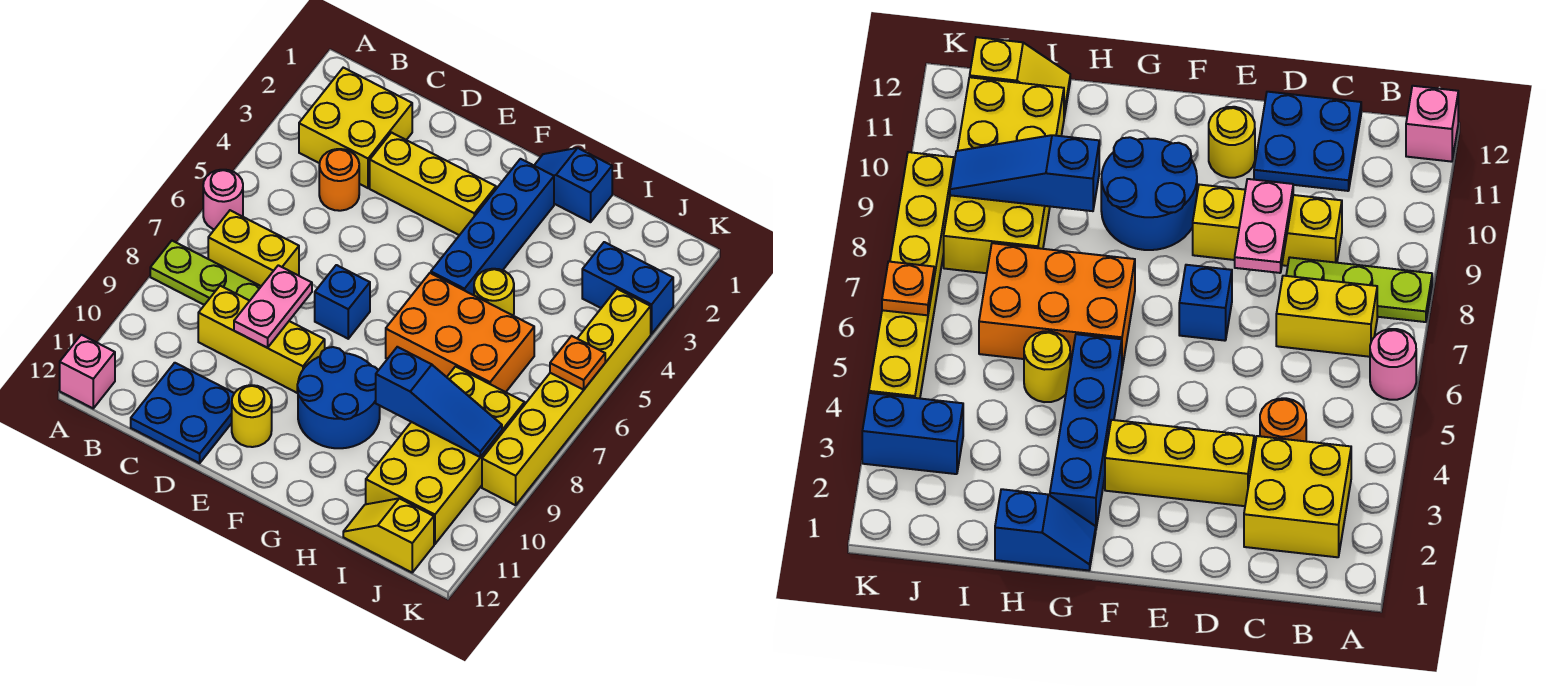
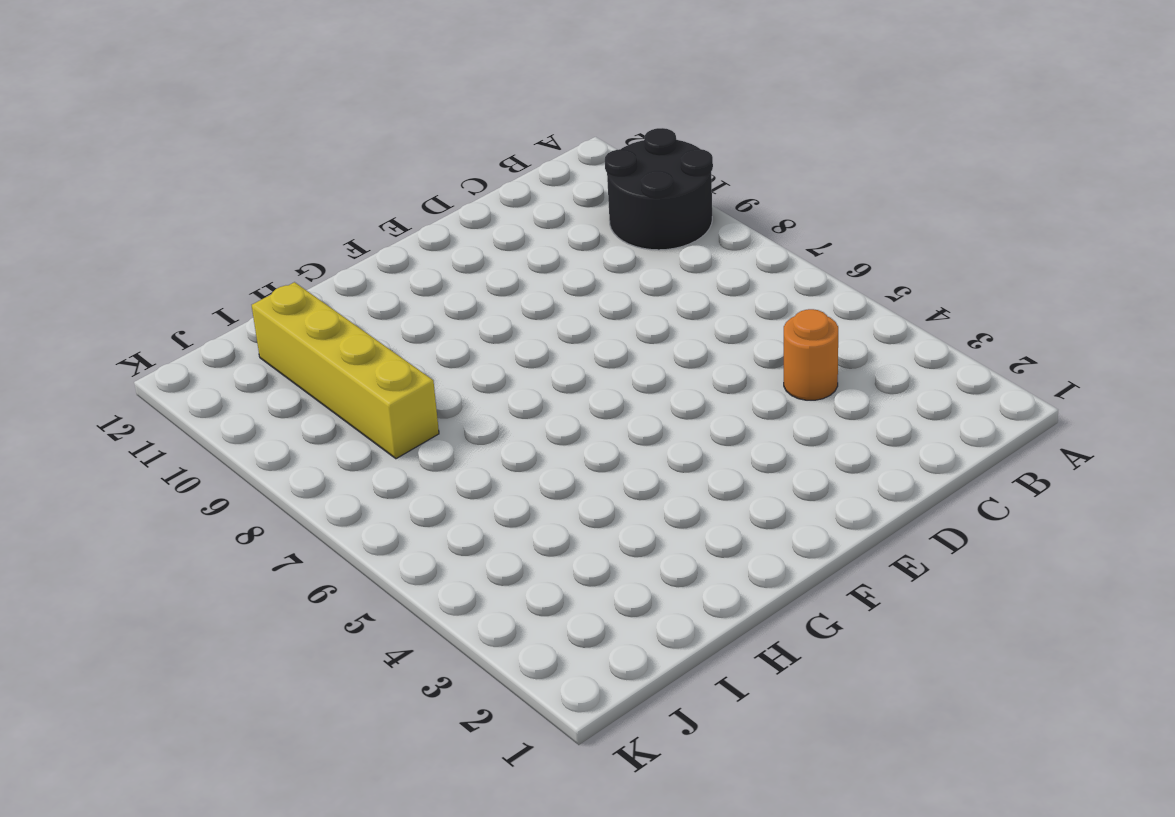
black 2x2 round brick [605,128,713,250] -> none
yellow 1x4 brick [252,282,439,459] -> yellow 2x4 brick [366,367,525,544]
none -> pink 1x1 round brick [203,170,243,229]
none -> lime 1x3 plate [150,241,261,305]
none -> pink 1x1 brick [60,335,115,408]

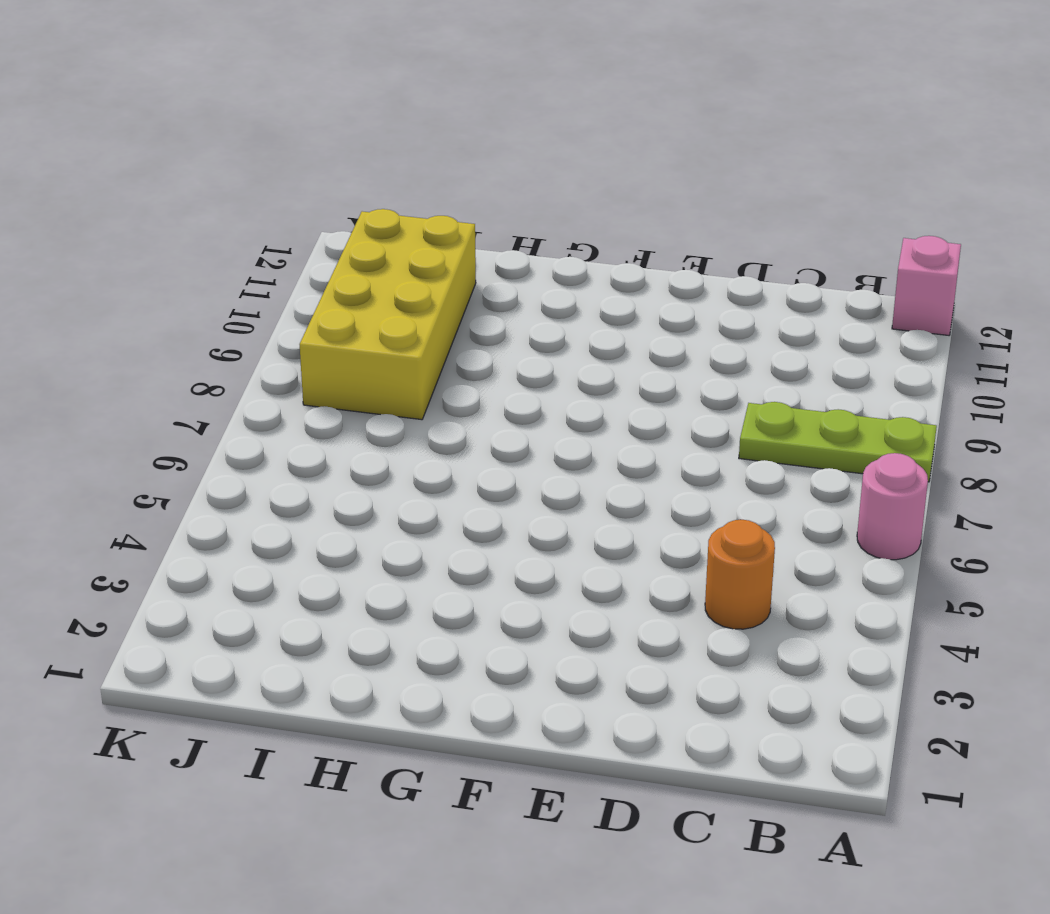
none -> yellow 2x2 brick [299,68,412,188]
none -> yellow 1x2 brick [208,210,299,286]
none -> yellow 1x3 brick [198,286,325,393]

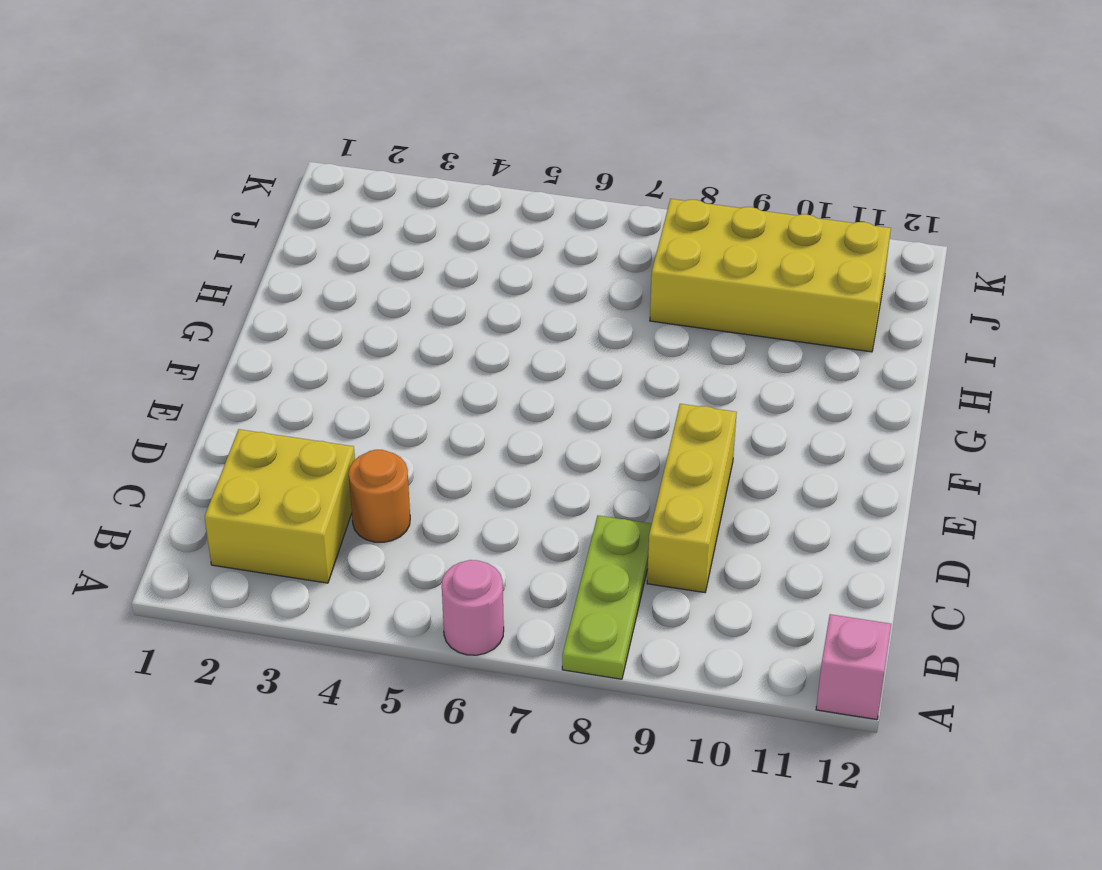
none -> yellow 1x2 brick [208,210,299,286]
none -> blue 2x2 plate [131,363,234,463]
none -> yellow 1x3 brick [370,133,496,235]

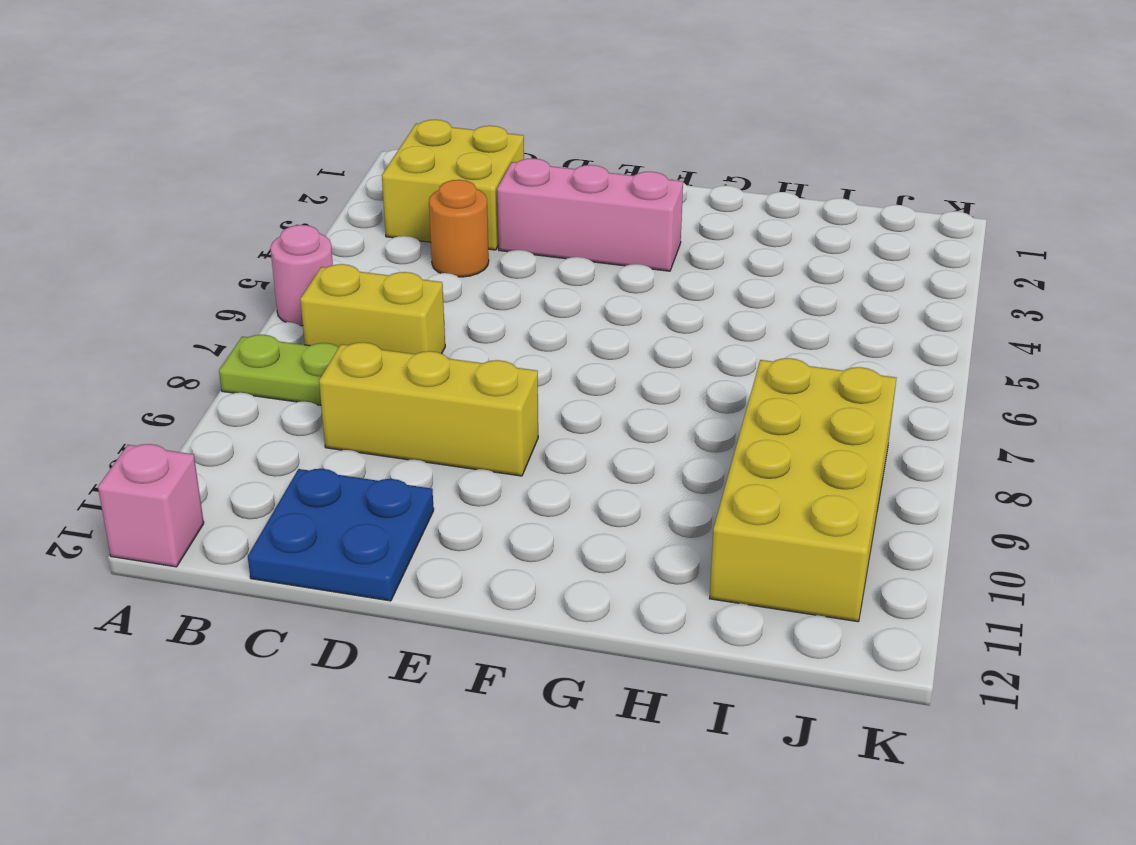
pink 1x3 brick [497,158,683,271] -> yellow 1x3 brick [370,133,496,235]
none -> blue 1x1 brick [315,265,370,339]
none -> yellow 1x1 round brick [232,385,272,447]
none -> blue 2x2 round brick [297,347,380,448]

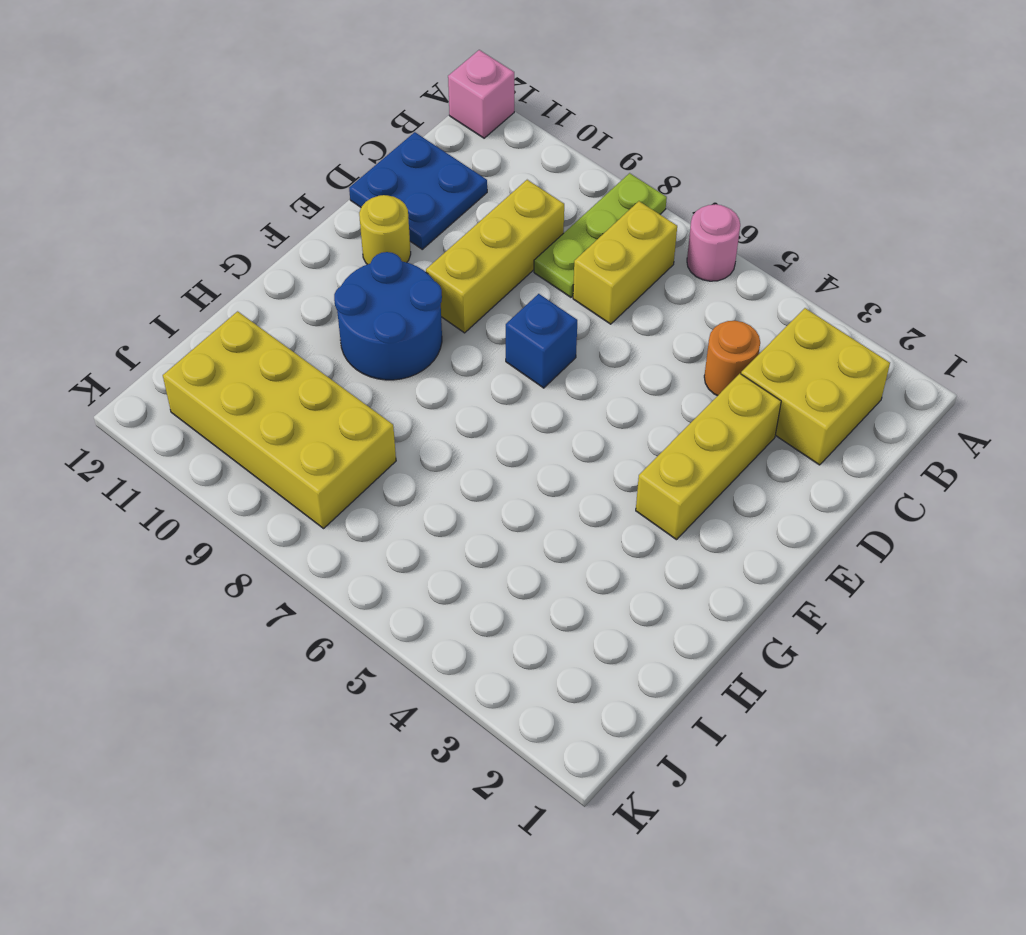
none -> blue 1x2 slope [534,148,612,222]
none -> blue 1x4 brick [431,159,554,295]
none -> orange 2x3 brick [386,273,534,392]

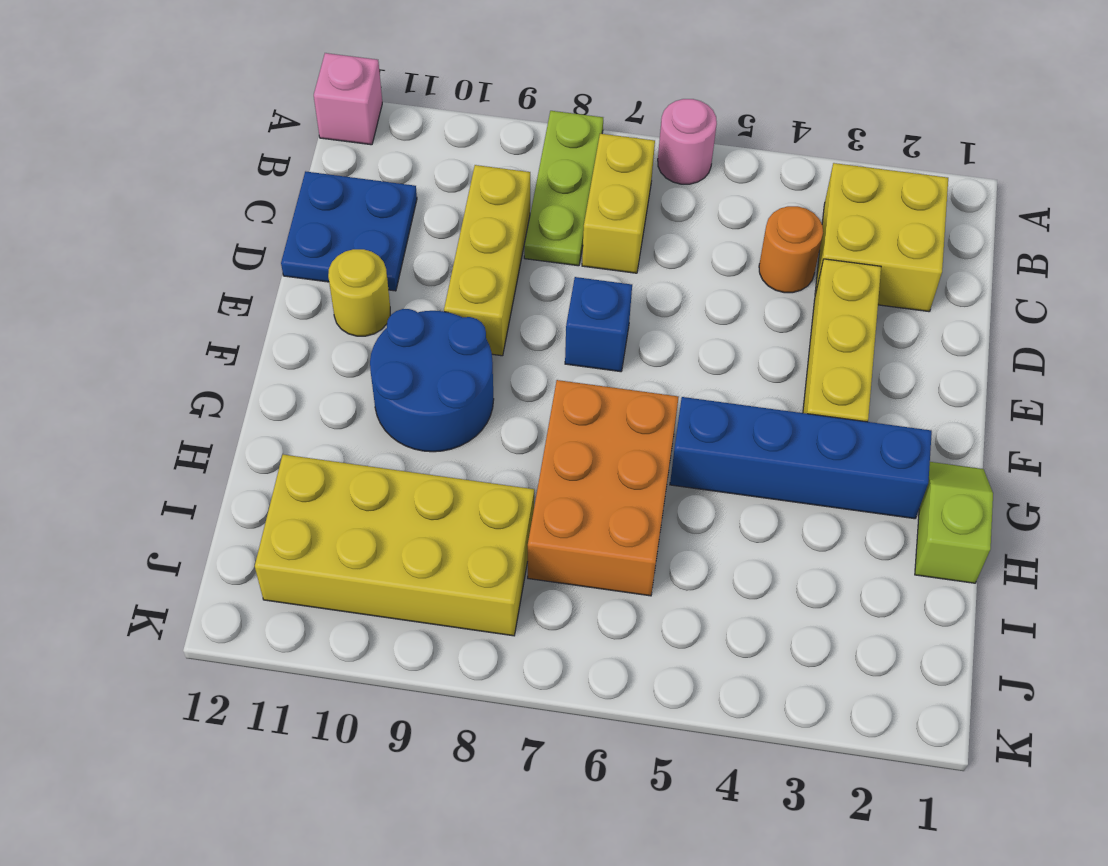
lime 1x2 slope [915,462,993,583] -> blue 1x2 slope [534,148,612,222]
none -> yellow 1x1 round brick [474,269,514,316]
none -> yellow 1x2 slope [343,498,434,572]
none -> blue 1x2 brick [582,242,673,334]

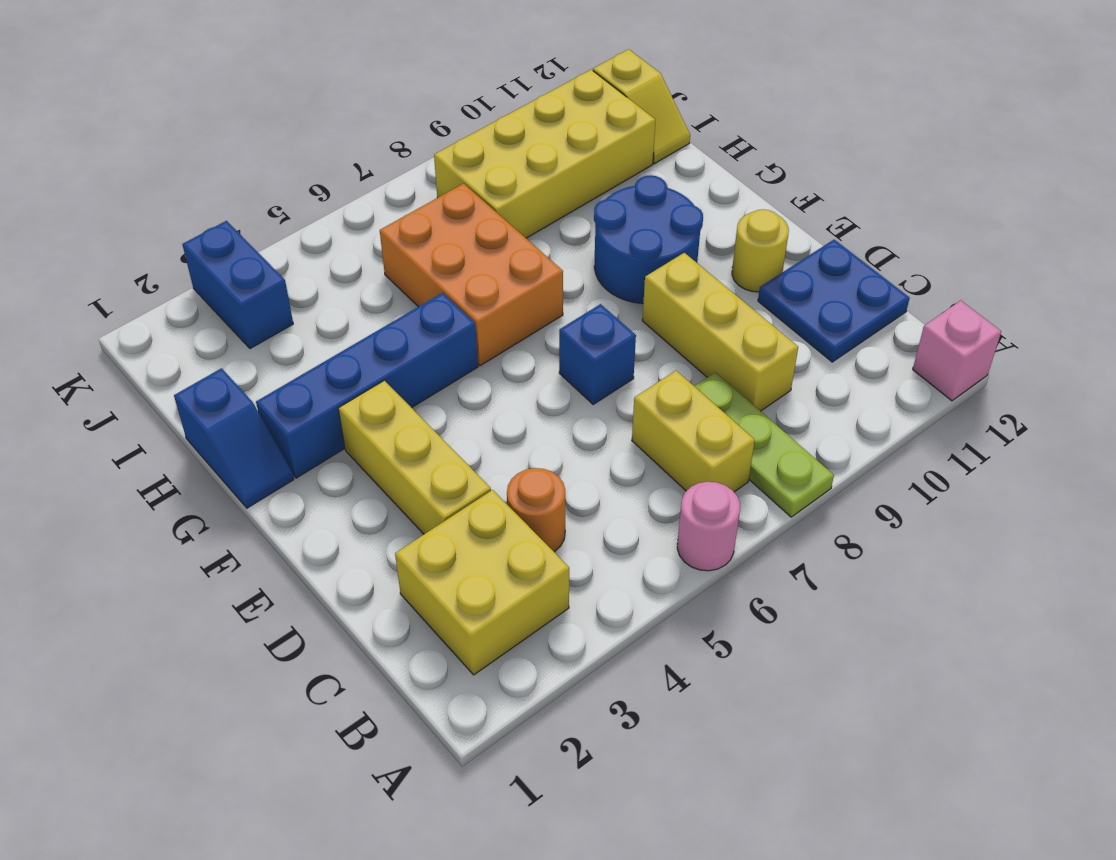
none -> yellow 1x1 round brick [474,269,514,316]
none -> yellow 1x6 brick [482,289,651,505]
none -> pink 1x2 plate [234,265,312,348]

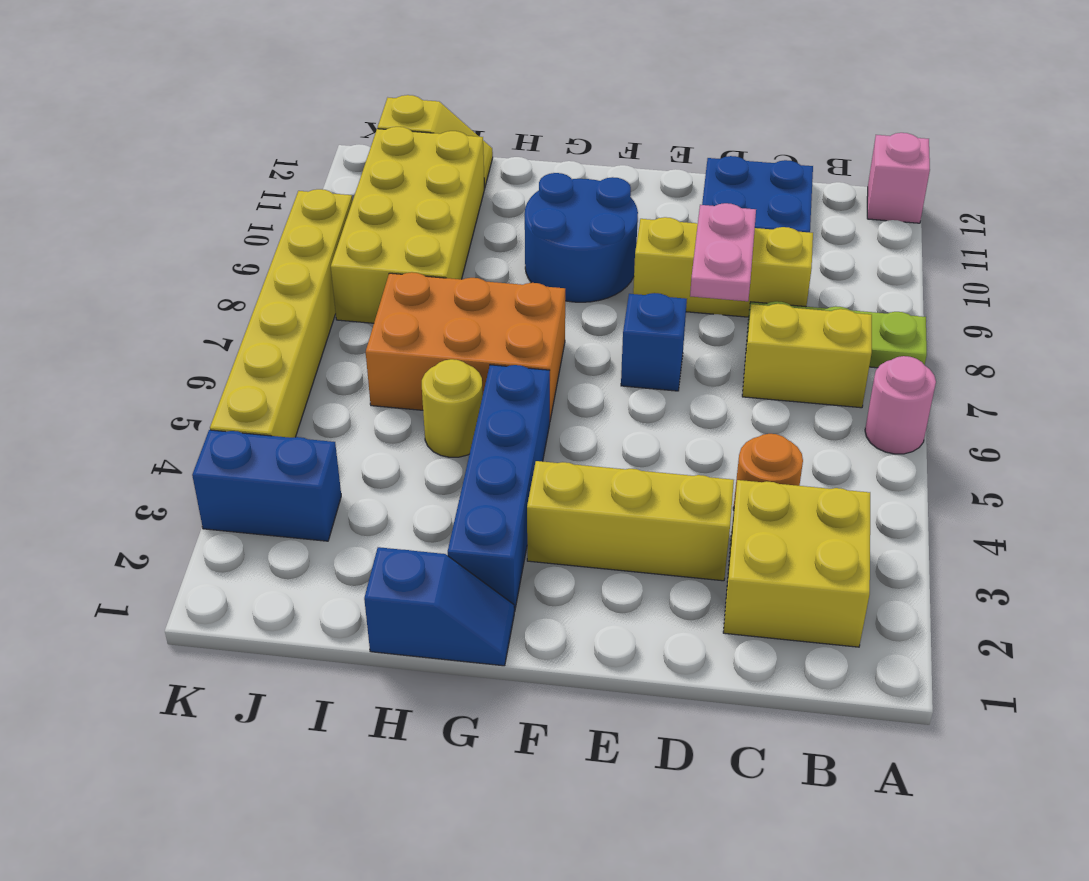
none -> yellow 1x1 round brick [232,385,272,447]
none -> blue 1x3 slope [376,347,502,457]
none -> orange 1x1 plate [550,336,605,390]

